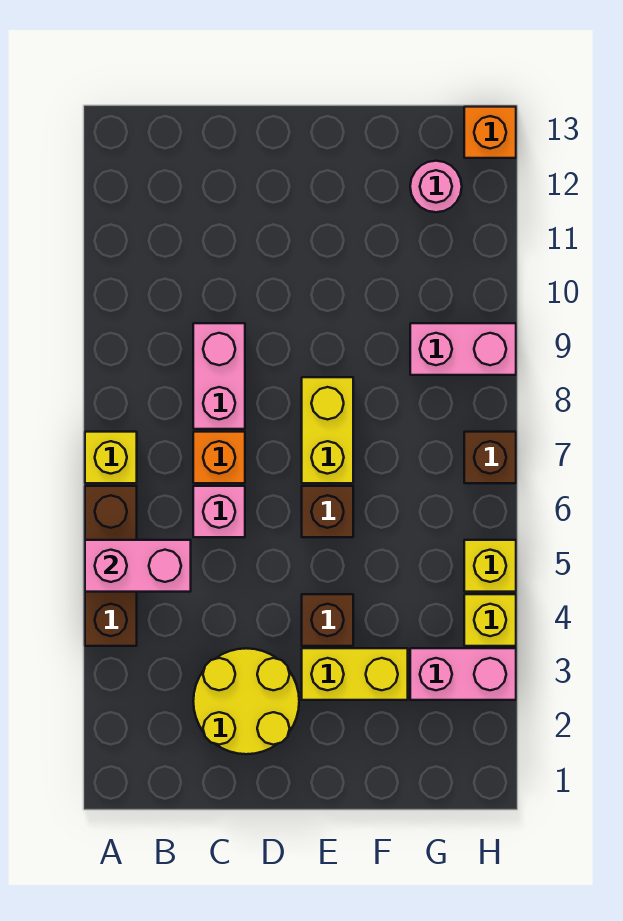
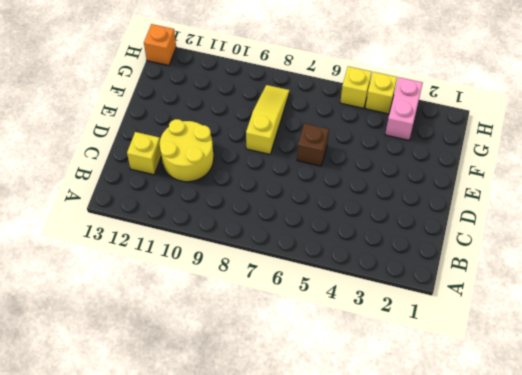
yellow 2x2 round brick [160,119,214,182] -> yellow 2x2 round brick moved to [193,648,299,754]
yellow 1x1 brick [127,132,161,175] -> yellow 1x1 brick moved to [85,432,137,483]
yellow 1x3 slope [246,85,290,154] -> yellow 1x2 brick [302,377,353,483]
none -> brown 1x3 brick [85,486,137,646]
none -> pink 1x1 brick [193,486,245,537]
none -> orange 1x1 brick [193,432,245,483]

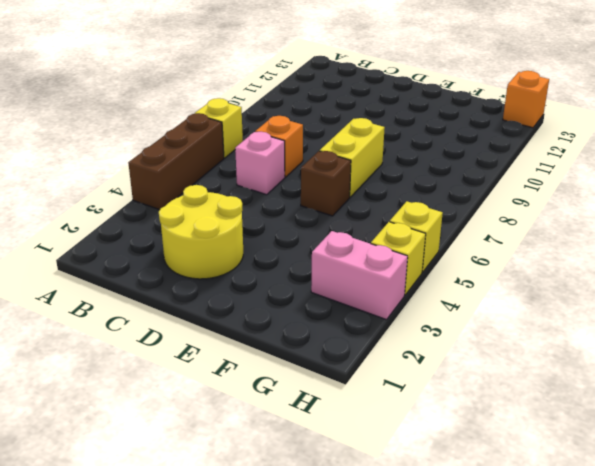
none -> pink 1x2 brick [193,323,245,429]
none -> yellow 1x2 brick [302,648,408,700]
none -> brown 1x1 brick [302,594,353,646]

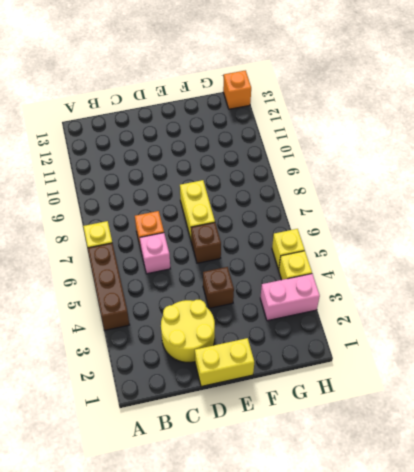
yellow 1x2 brick [195,338,254,386] -> yellow 1x2 brick moved to [302,648,408,700]
none -> pink 1x2 brick [193,323,245,429]
none -> pink 1x2 brick [410,323,516,375]
none -> pink 1x1 round brick [410,161,462,212]

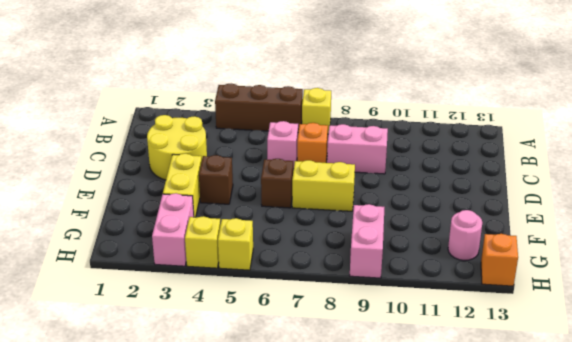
none -> brown 1x1 brick [464,432,516,483]
none -> pink 1x2 brick [85,540,191,592]

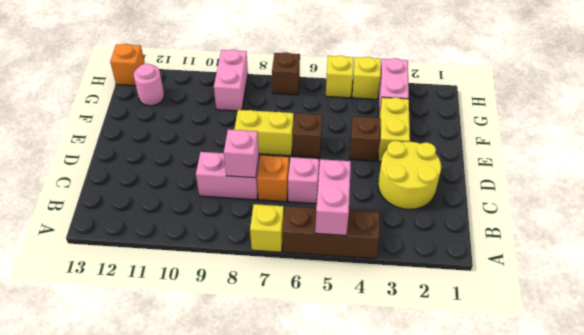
pink 1x1 brick [224,129,259,178] -> none

